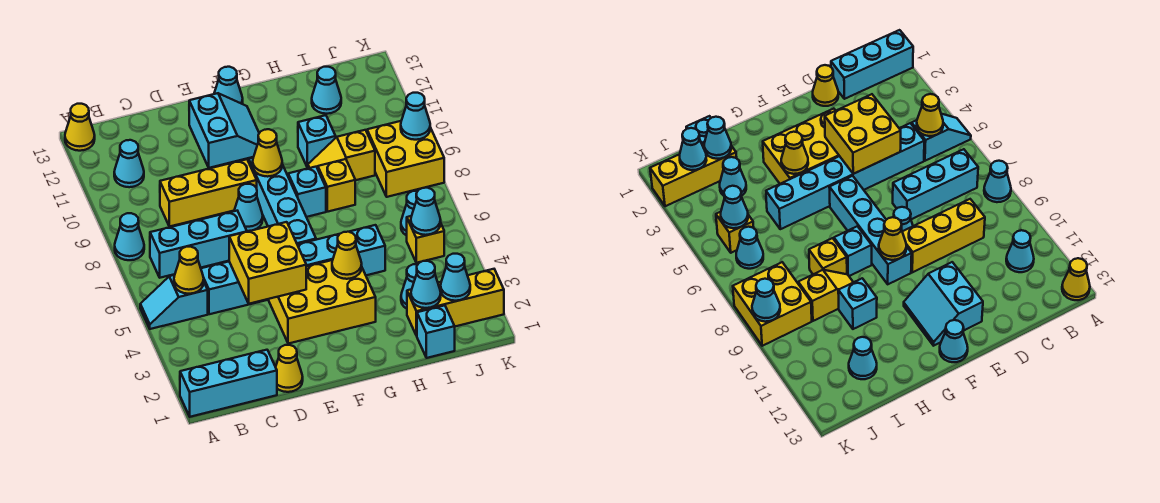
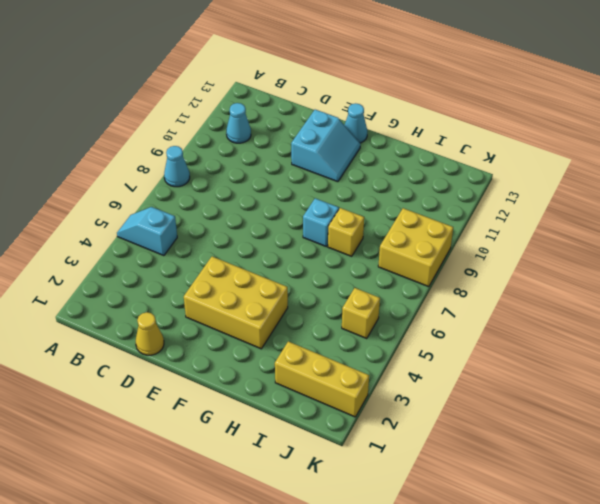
none -> cyan 1x3 brick [180,350,277,417]
none -> yellow 1x1 cone [65,104,95,151]
none -> cyan 1x3 brick [150,211,247,278]
none -> cyan 1x6 brick [201,225,385,314]

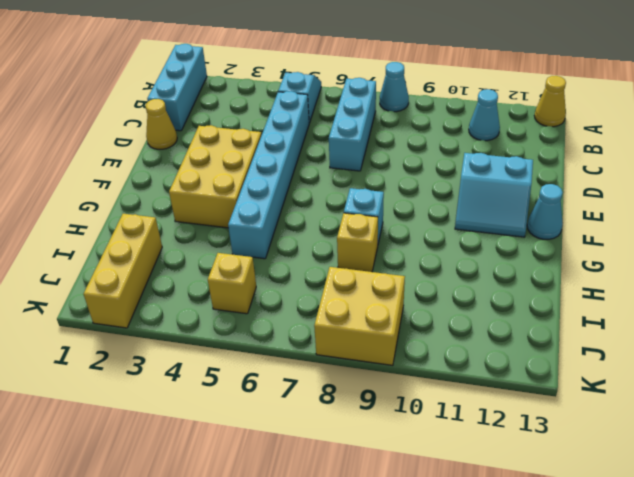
none -> yellow 1x3 brick [160,159,257,227]
none -> cyan 1x1 cone [234,184,263,231]
none -> cyan 1x4 brick [249,158,316,244]
none -> yellow 1x2 slope [308,130,375,180]

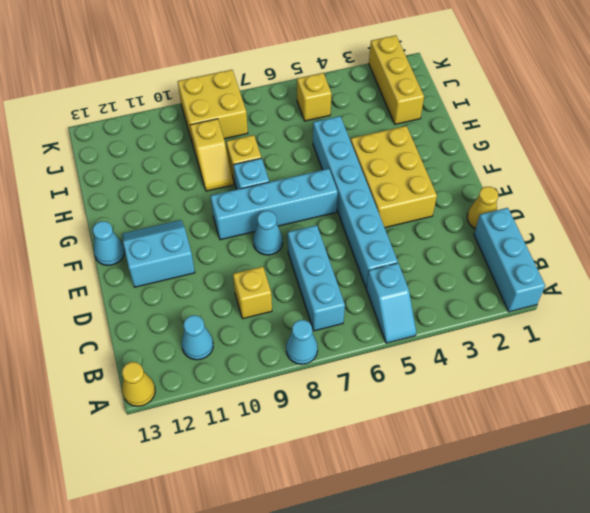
yellow 1x1 brick [233,267,272,319] -> yellow 1x3 brick [160,159,257,227]
none -> cyan 1x1 brick [298,115,336,168]
none -> cyan 1x1 brick [417,305,455,358]
none -> cyan 1x1 cone [401,264,418,309]
none -> cyan 1x1 cone [312,67,341,114]

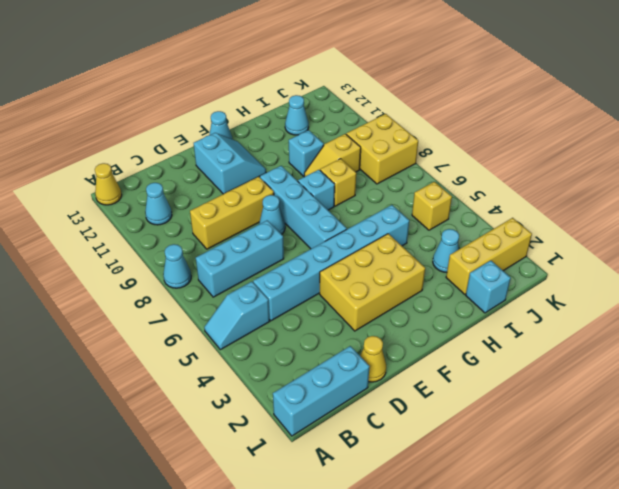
none -> cyan 1x1 cone [401,191,418,236]
none -> yellow 1x1 cone [174,247,204,294]
none -> yellow 2x2 brick [229,222,306,304]
none -> yellow 1x1 cone [253,129,282,177]

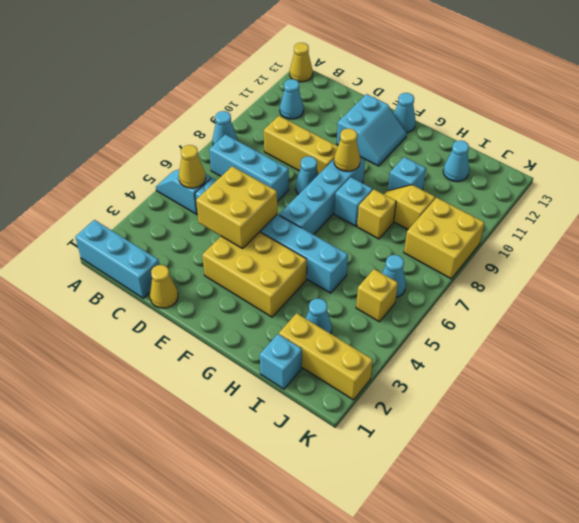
none -> yellow 1x1 cone [332,232,362,279]
none -> cyan 1x1 cone [411,261,441,308]
none -> cyan 1x1 cone [441,254,470,301]
none -> cyan 1x1 cone [411,188,441,235]

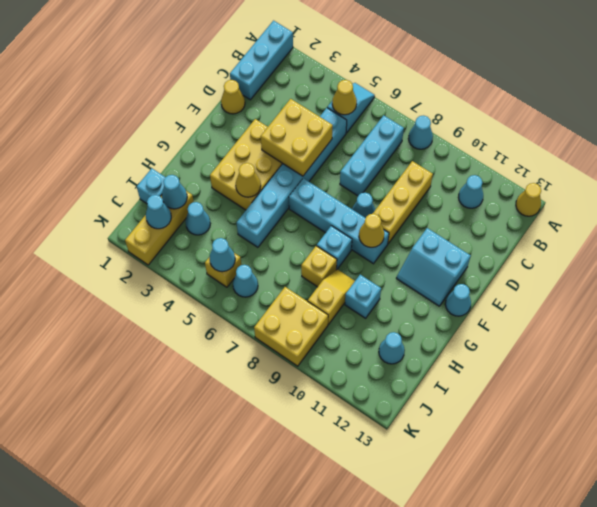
none -> cyan 1x1 cone [401,93,430,140]

